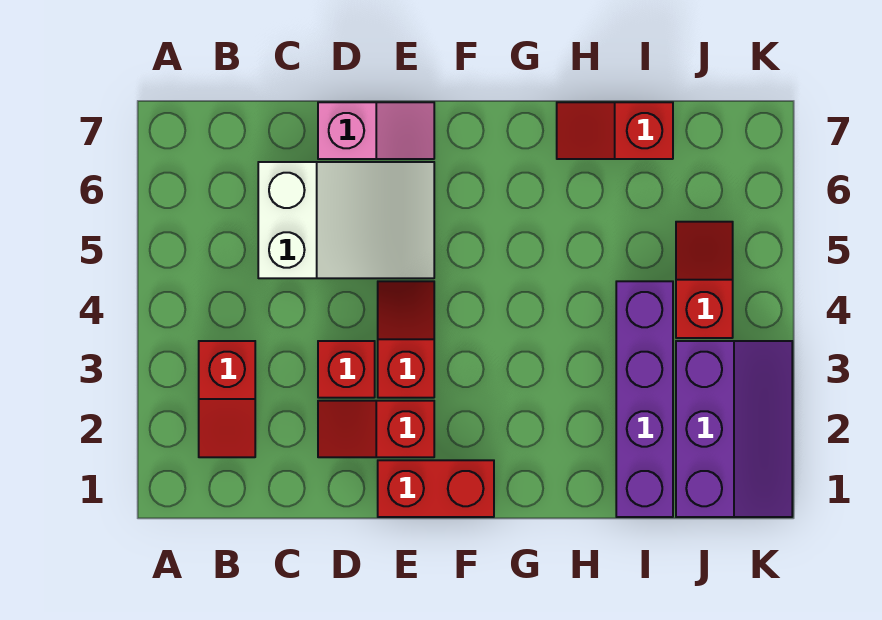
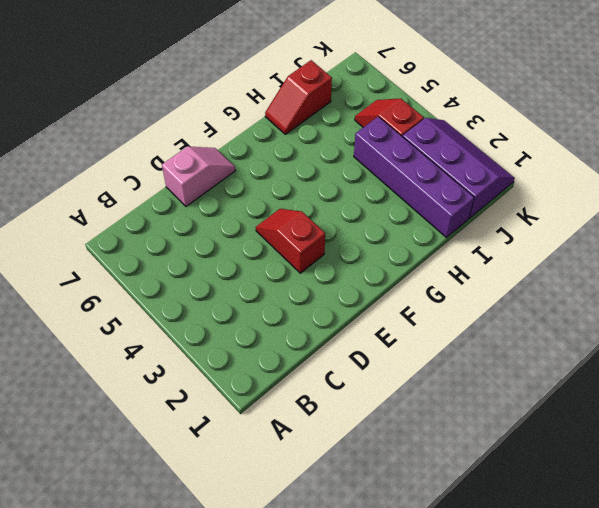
none -> red 1x2 slope [199,341,255,457]
none -> white 2x3 slope [258,162,434,278]

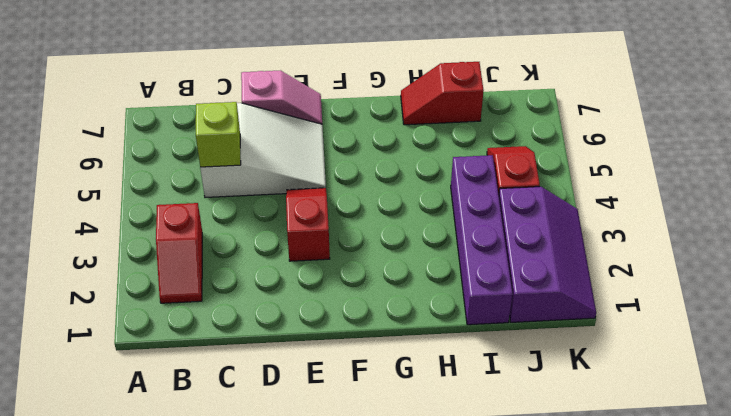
lime 1x1 brick [196,102,241,167] -> none
none -> red 1x2 slope [318,401,434,457]
none -> red 1x1 brick [318,341,375,398]

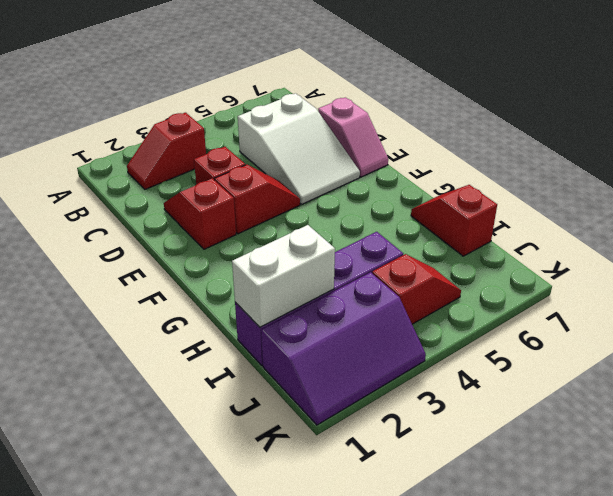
white 1x2 brick [232,225,335,327] -> none
none -> red 1x2 brick [378,460,494,517]

